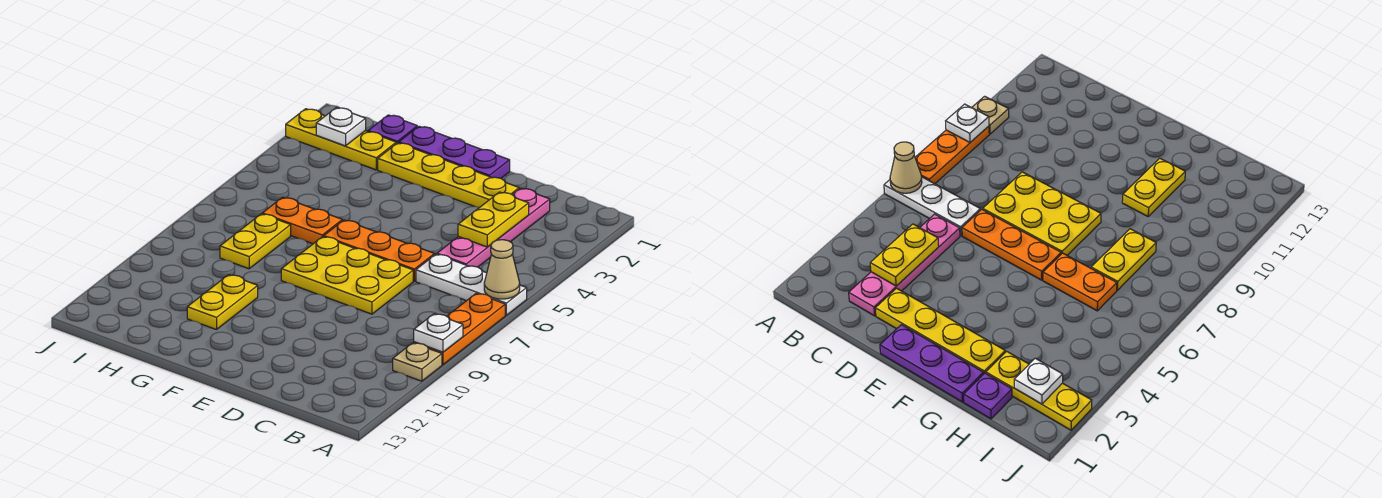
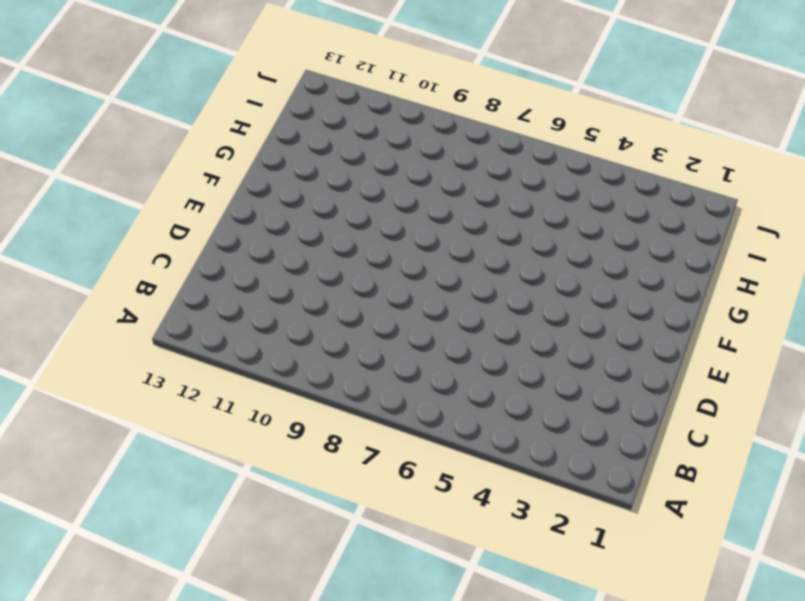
none -> white 1x3 plate [416,254,527,315]
none -> orange 1x3 plate [414,293,505,365]
none -> tan 1x1 plate [393,343,442,381]

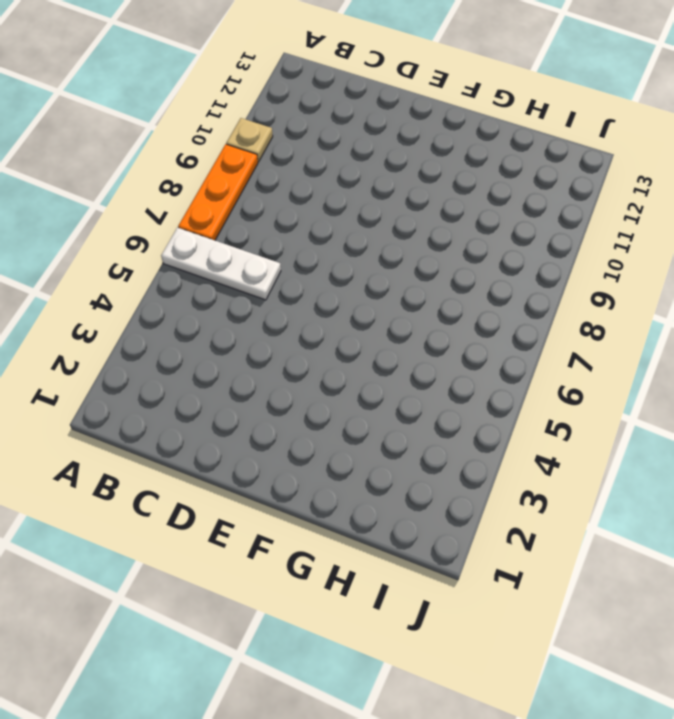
none -> pink 1x4 plate [437,188,550,267]
none -> yellow 1x4 plate [378,143,519,207]
none -> orange 1x3 plate [324,220,435,281]

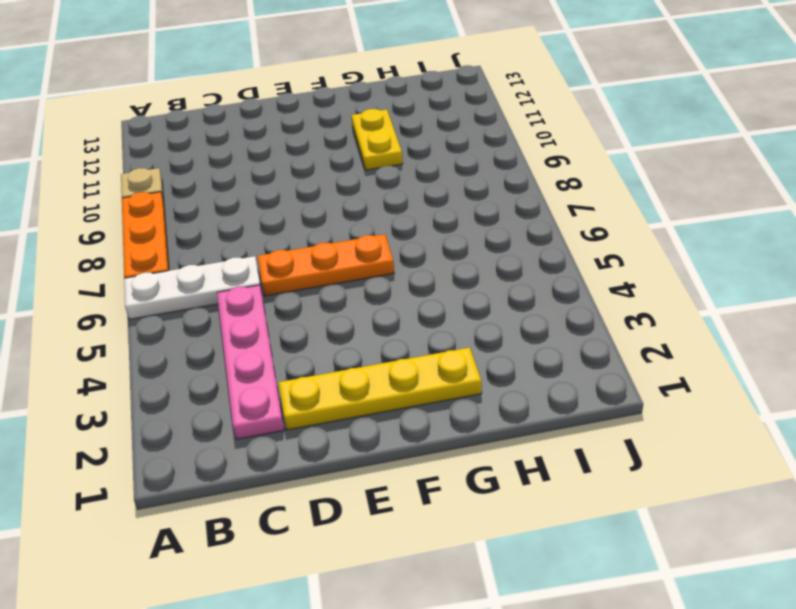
none -> yellow 2x3 plate [281,237,413,314]
none -> purple 1x3 plate [399,126,510,178]
none -> orange 1x2 plate [262,197,342,244]

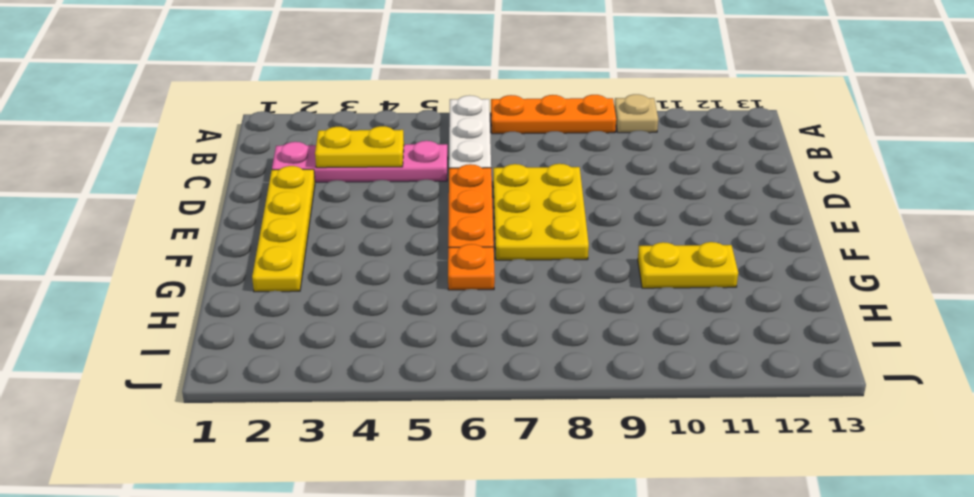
orange 1x1 plate [448,244,495,290] -> orange 1x2 plate [262,197,342,244]
none -> purple 1x3 plate [399,126,510,178]
none -> purple 1x1 plate [368,115,417,144]
none -> yellow 1x3 plate [286,109,396,170]

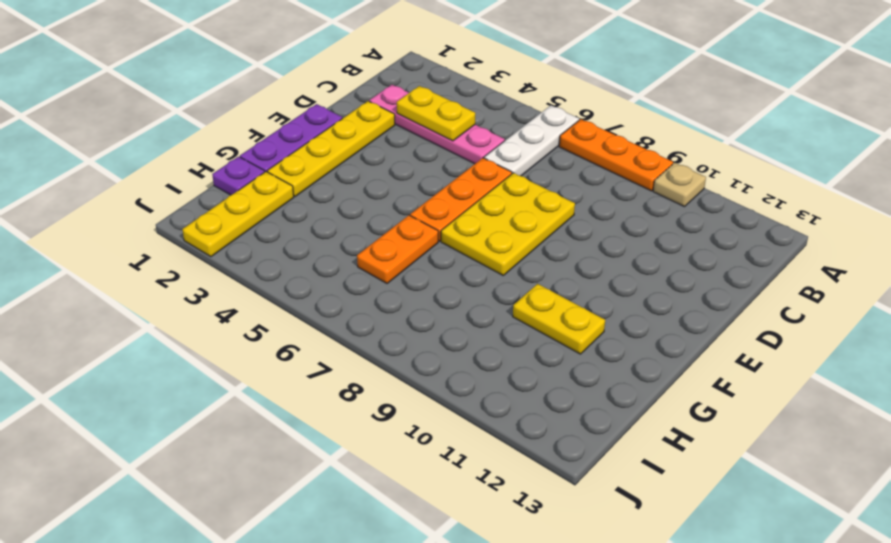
none -> yellow 1x2 plate [220,214,291,269]
none -> tan 1x1 cone [484,240,520,299]
none -> white 1x1 plate [414,314,463,352]

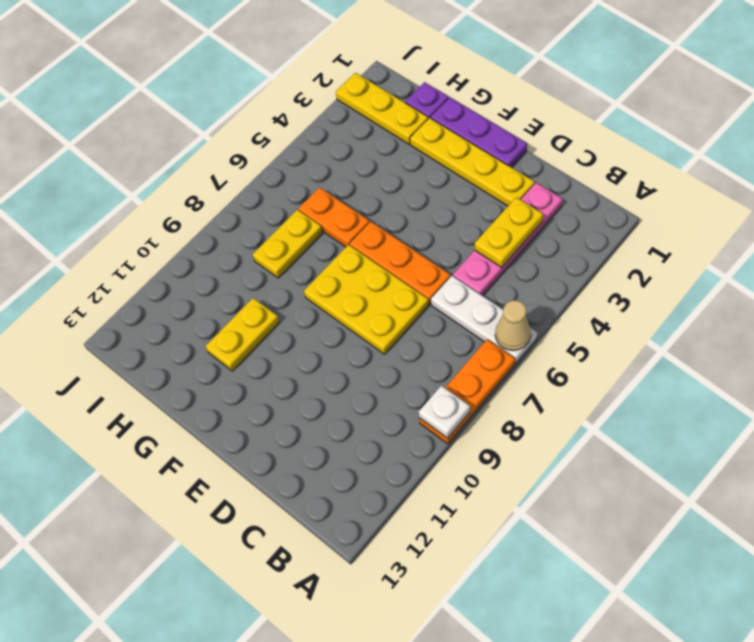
none -> tan 1x1 plate [393,343,442,381]
none -> white 1x1 plate [316,108,366,146]

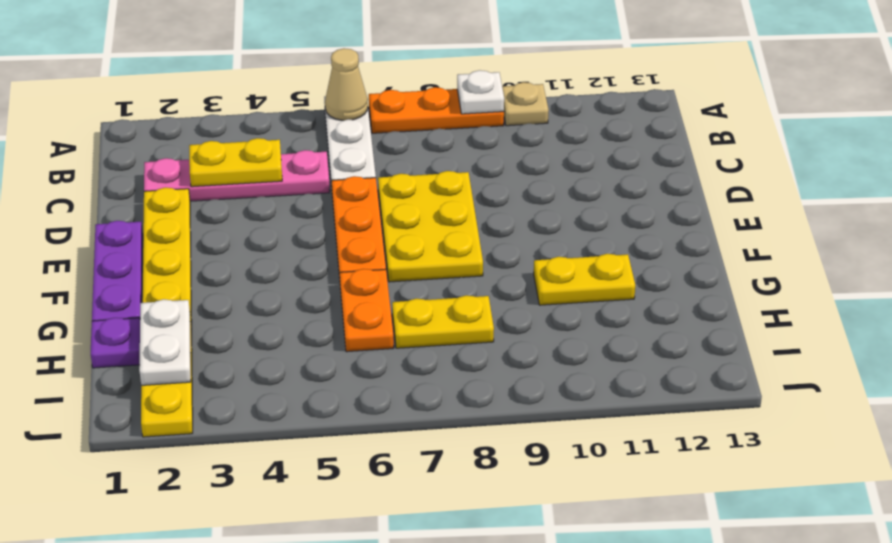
white 1x2 plate [139,299,191,385] -> white 1x1 plate [316,108,366,146]

